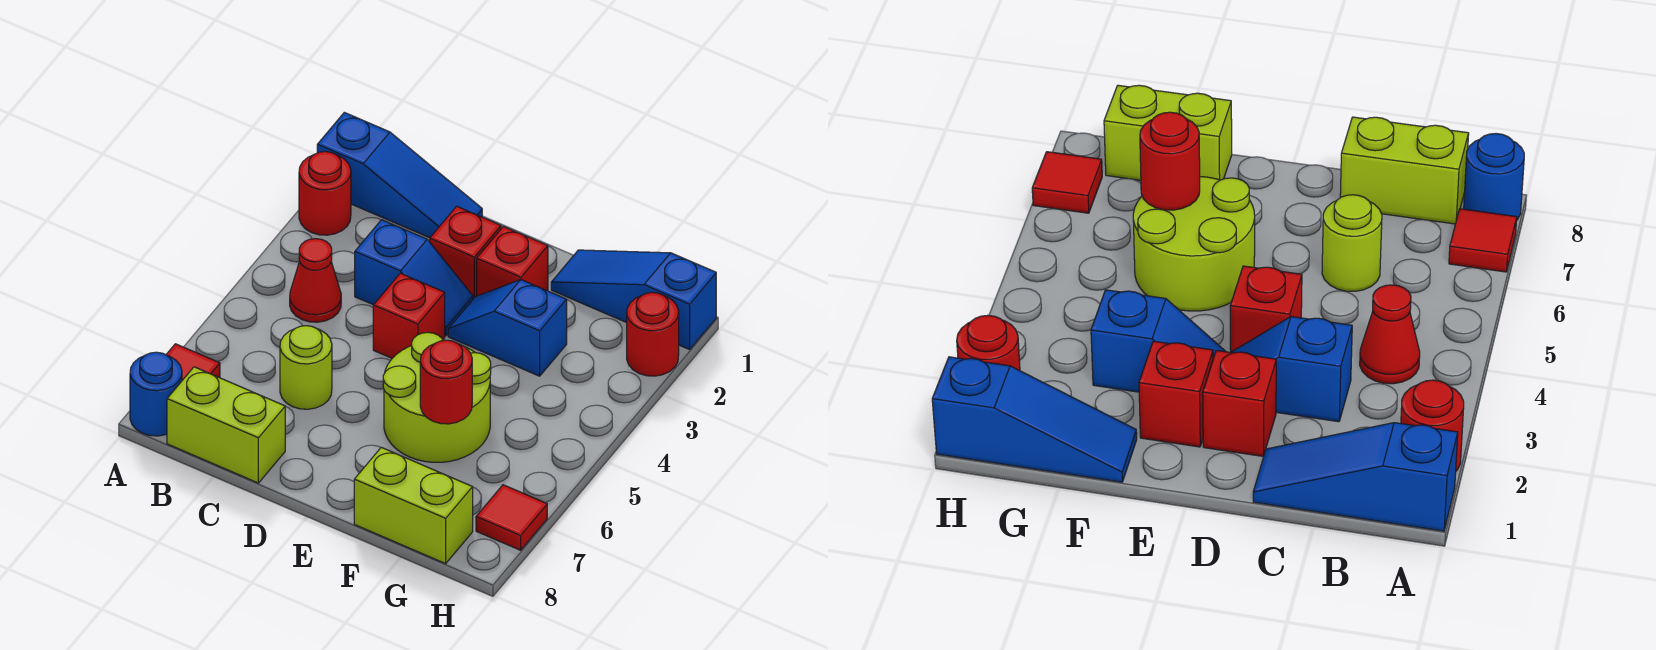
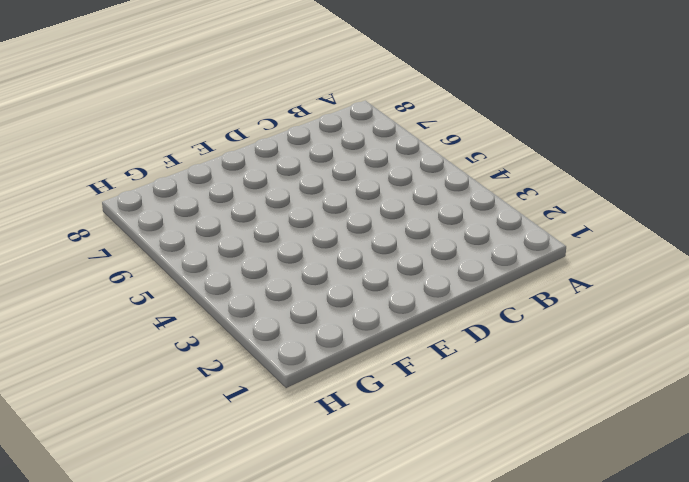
none -> blue 1x3 slope [317,112,482,238]
none -> red 1x1 round brick [299,152,351,235]
none -> red 1x1 tile [166,344,220,380]

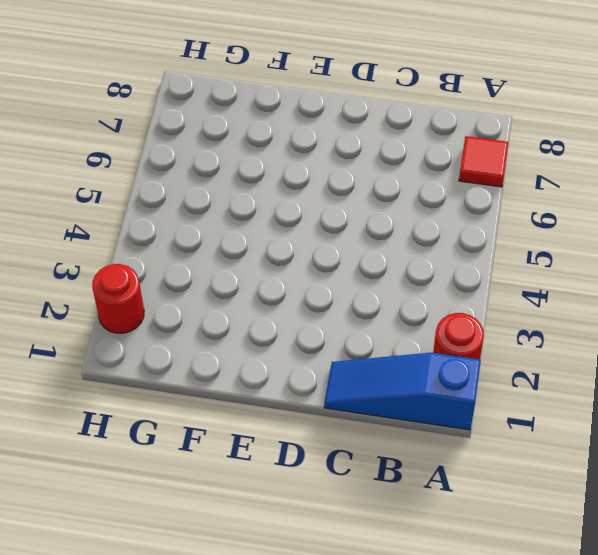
none -> blue 1x1 round brick [130,352,182,436]
none -> red 1x1 cone [290,239,341,322]
none -> lime 1x2 brick [167,367,285,483]

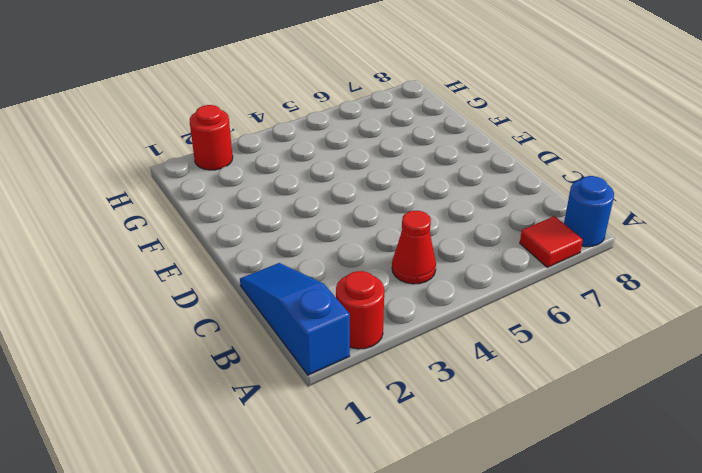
none -> lime 1x2 brick [167,367,285,483]
none -> blue 1x2 slope [355,220,473,336]
none -> lime 1x1 round brick [280,326,332,409]

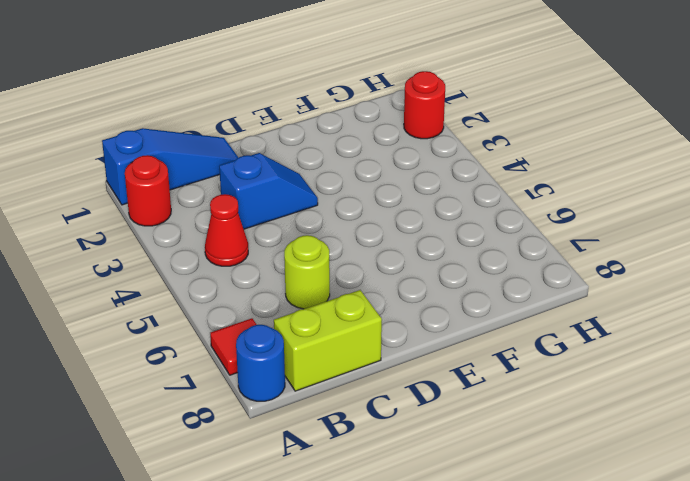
none -> red 1x1 brick [430,206,501,299]
none -> red 1x1 brick [373,273,445,358]
none -> red 1x1 brick [477,227,548,296]

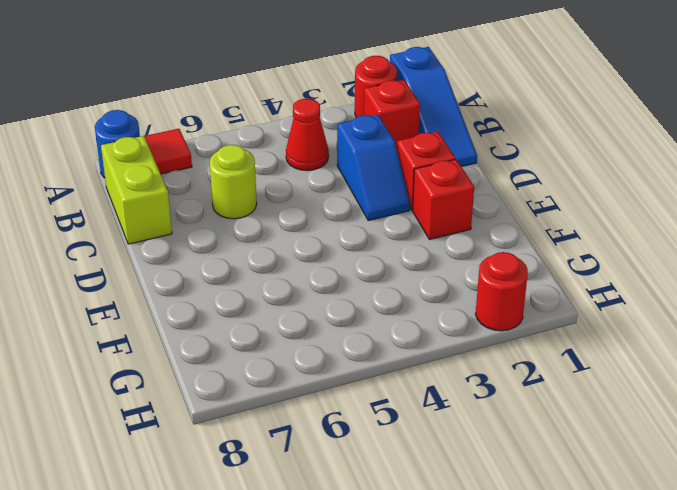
red 1x1 brick [364,80,420,148] -> red 1x1 brick moved to [373,273,445,358]
none -> blue 1x2 slope [448,280,567,376]
none -> lime 2x2 round brick [383,333,491,462]
none -> blue 1x3 slope [551,250,716,350]

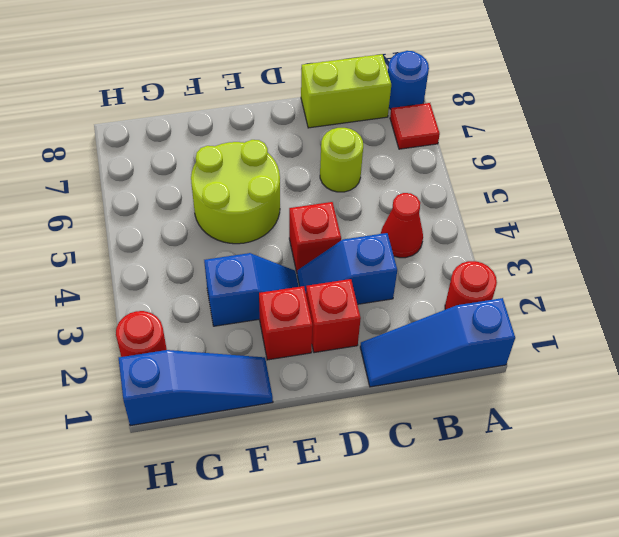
none -> lime 1x2 brick [354,447,473,564]
none -> red 1x1 tile [476,485,547,550]
none -> red 1x1 round brick [420,340,472,424]

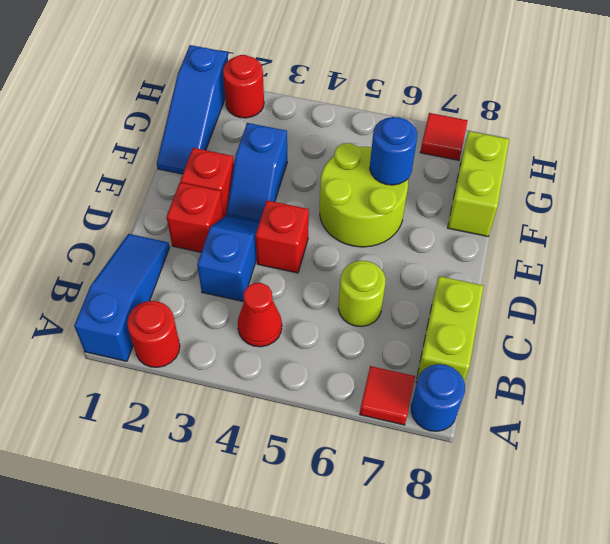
blue 1x1 round brick [370,117,417,185] -> red 1x1 round brick [420,340,472,424]

